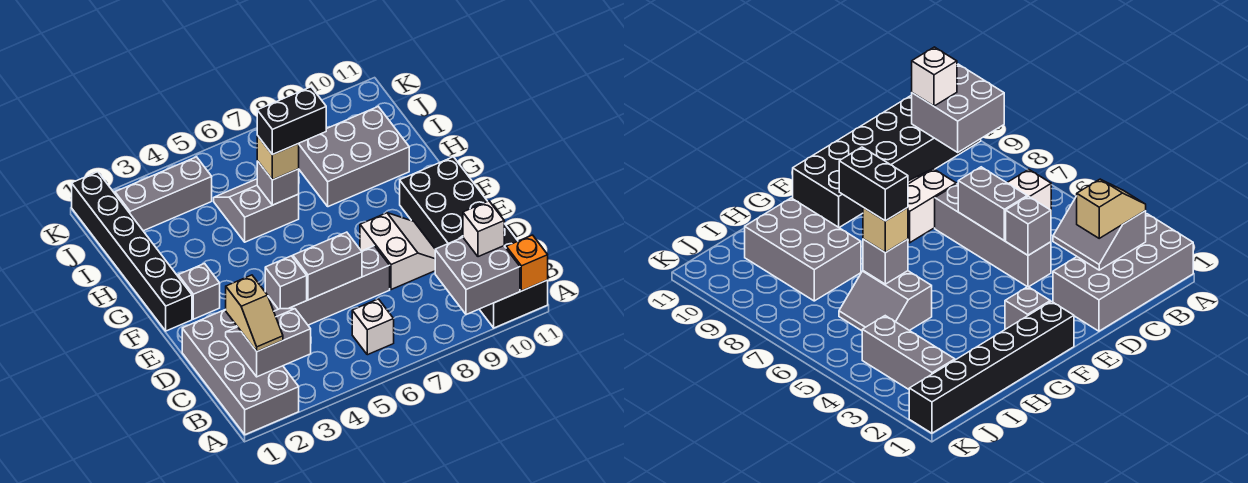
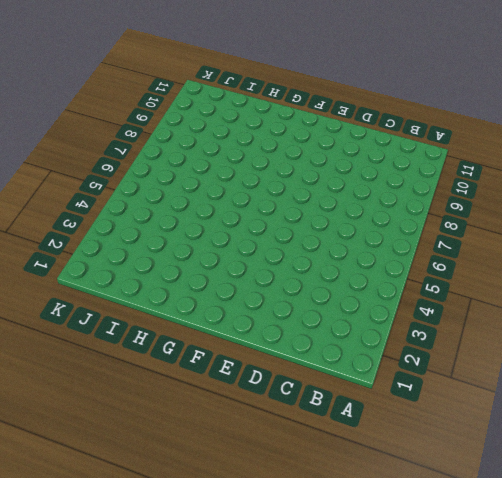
none -> grey 2x4 brick [182,309,299,435]
none -> black 2x6 brick [400,157,548,328]
none -> white 1x1 brick [352,299,394,355]

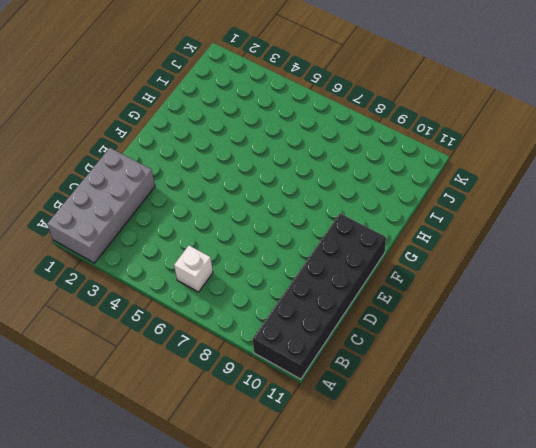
none -> grey 1x4 brick [268,246,390,325]
none -> white 2x2 slope [360,213,435,290]
none -> black 1x6 brick [72,172,192,331]

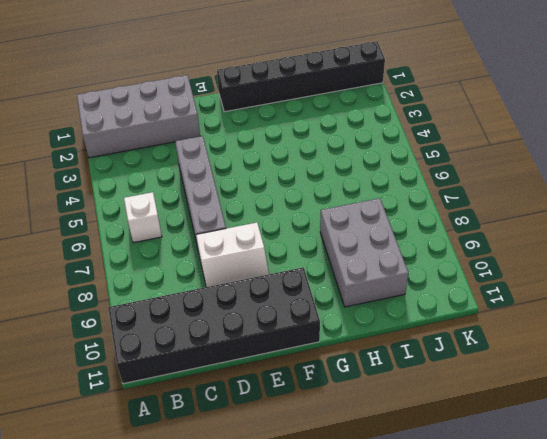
none -> grey 1x1 brick [178,264,220,319]
none -> grey 2x2 slope [214,179,299,242]
none -> grey 1x3 brick [115,157,212,231]

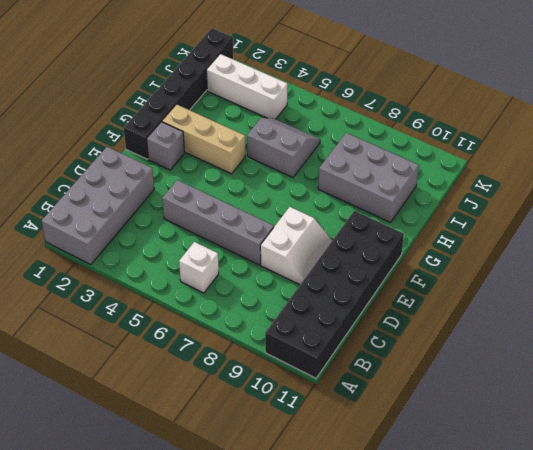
tan 1x3 brick [162,104,245,174] -> none
white 1x3 brick [206,54,288,119] -> grey 1x3 brick [115,157,212,231]
none -> grey 2x2 brick [435,238,520,315]
none -> orange 1x1 brick [506,235,548,291]
none -> grey 2x2 slope [226,309,311,377]

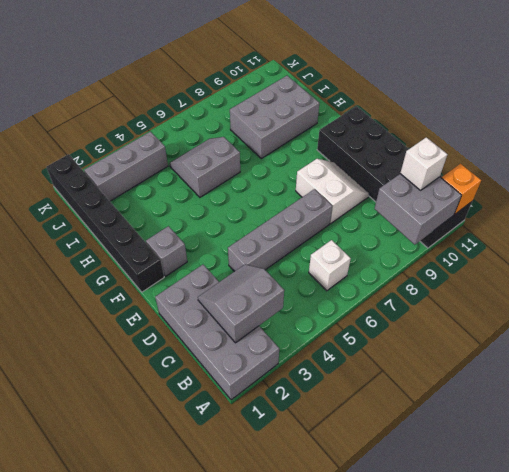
none -> grey 1x1 brick [265,256,307,309]
none -> grey 1x2 brick [293,232,362,300]
none -> grey 1x1 brick [257,161,299,205]

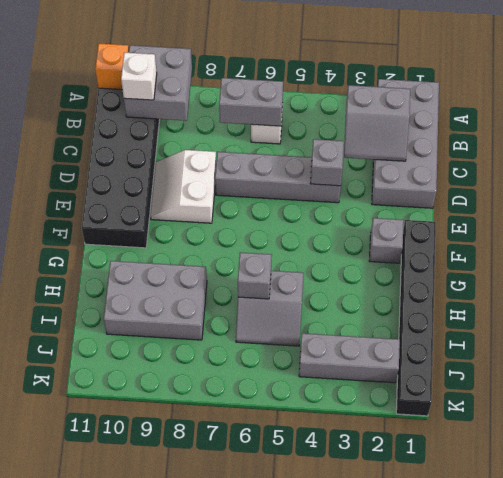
grey 1x2 brick [219,78,283,126] -> grey 1x2 brick moved to [293,232,362,300]
none -> tan 1x2 slope [226,275,283,351]
none -> tan 1x1 brick [257,136,299,180]
none -> black 1x2 brick [257,87,326,155]

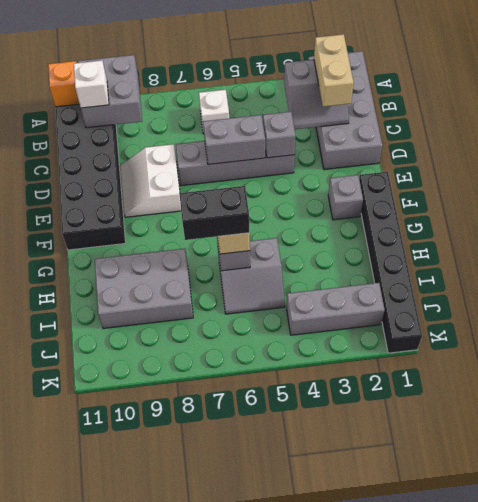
tan 1x2 brick [314,34,354,107] -> tan 1x2 slope [226,275,283,351]

